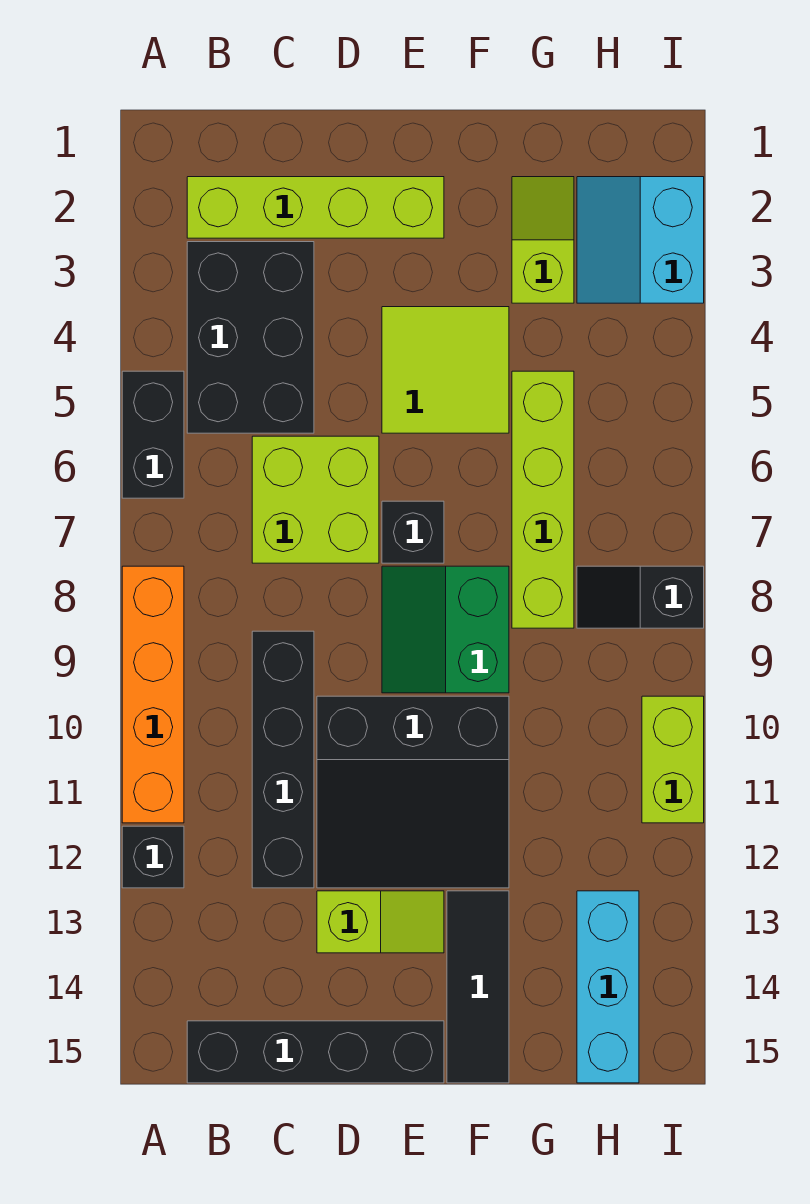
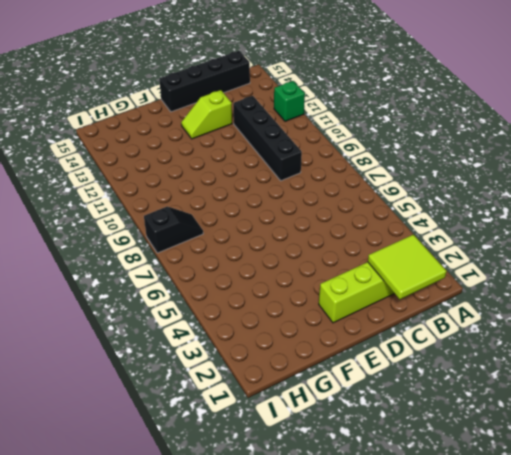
green 1x1 brick [274,81,305,121] -> black 1x1 brick [122,826,184,888]
lime 2x2 tile [368,234,447,299] -> lime 2x2 tile moved to [382,307,509,433]
none -> black 1x2 brick [122,371,184,498]
none -> orange 1x4 brick [122,566,184,823]
none -> black 2x3 brick [187,242,314,433]

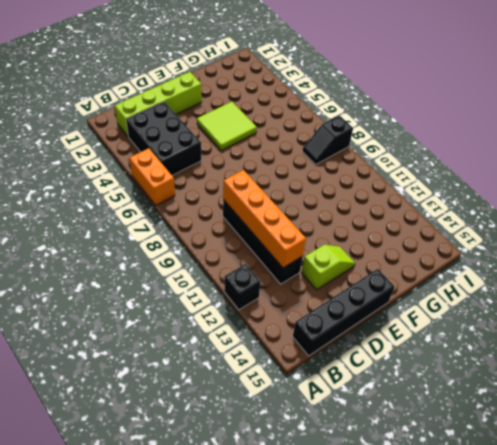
orange 1x2 brick [129,148,175,205] -> black 1x2 brick [122,371,184,498]
orange 1x4 brick [223,170,306,268] -> orange 1x4 brick moved to [122,566,184,823]
none -> lime 2x2 brick [252,436,379,563]
none -> black 3x3 slope [317,696,509,888]
none -> black 1x1 brick [382,501,444,563]

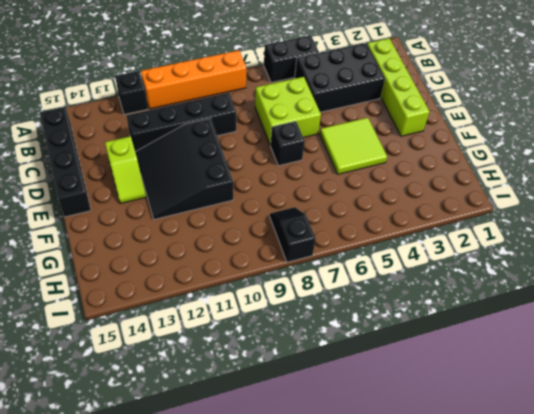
none -> green 2x2 slope [382,566,509,693]
none -> black 1x3 tile [447,891,509,1083]
none -> lime 1x2 slope [512,177,574,303]

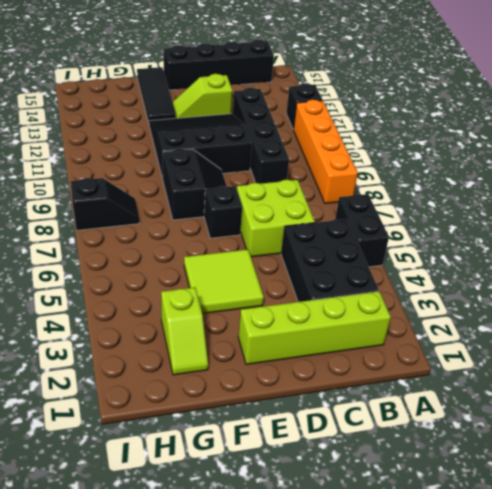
black 2x2 slope [163,149,226,220] -> green 2x2 slope [382,566,509,693]
none -> lime 1x4 brick [512,371,574,628]
none -> cyan 2x2 slope [577,177,704,303]
none -> cyan 1x3 brick [577,891,639,1083]

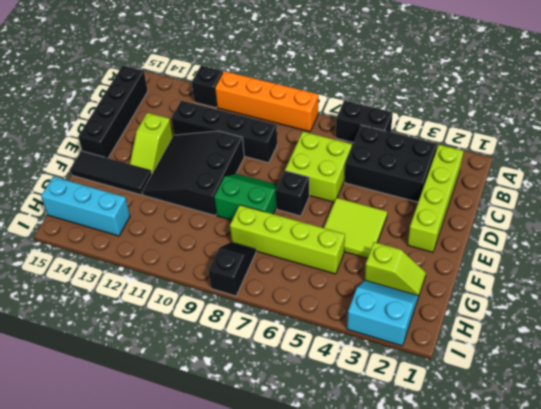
none -> lime 1x2 brick [642,696,704,823]

